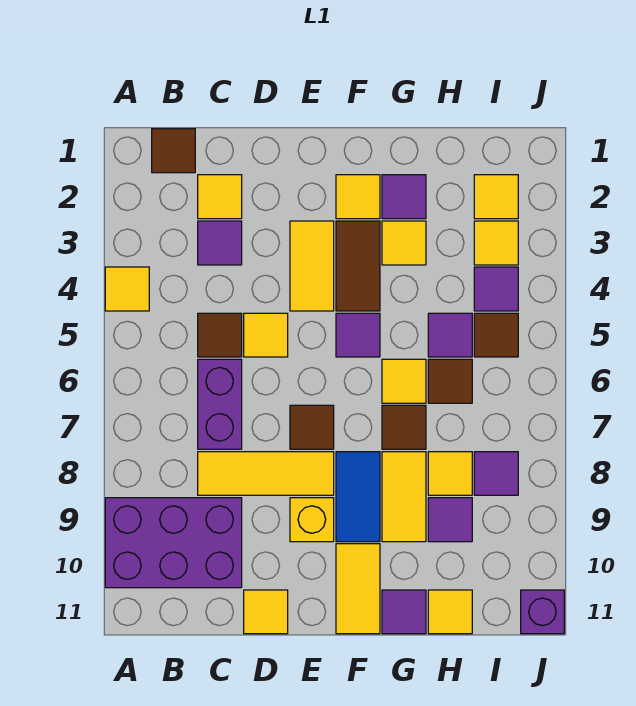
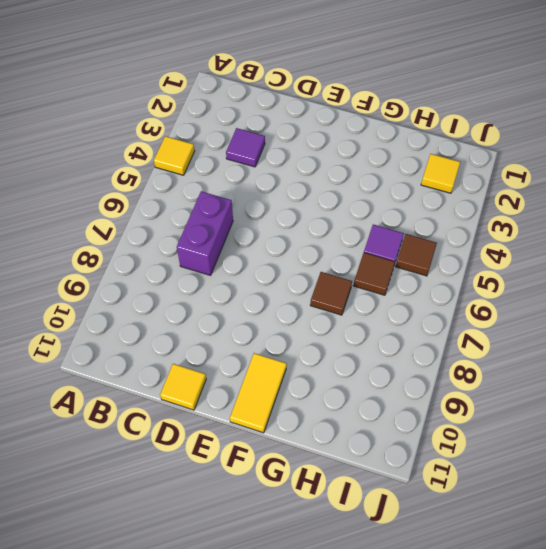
none -> purple 2x3 brick [105,498,242,588]
none -> brown 1x1 tile [152,129,195,173]
none -> yellow 1x1 tile [198,175,242,219]
none -> brown 1x1 tile [198,313,242,357]

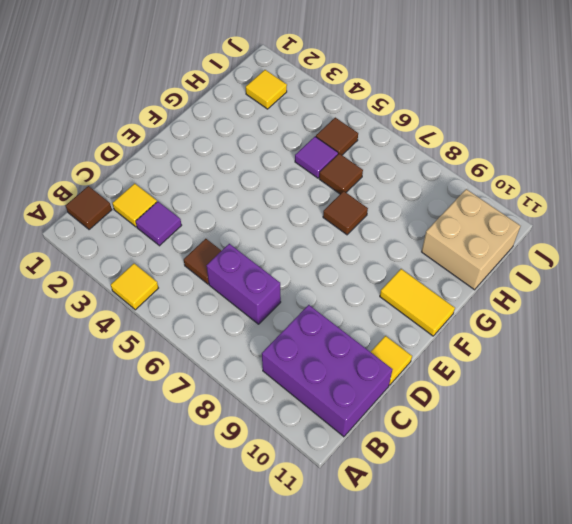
purple 2x3 brick [262,305,392,437] -> purple 2x3 brick turned to [105,498,242,588]
tan 2x2 brick [422,189,520,290] -> yellow 1x1 tile [428,590,472,634]
none -> yellow 1x3 tile [198,452,334,495]
none -> yellow 1x1 tile [244,313,288,357]
none -> yellow 1x2 tile [290,221,334,311]
none -> brown 1x1 tile [290,405,334,449]

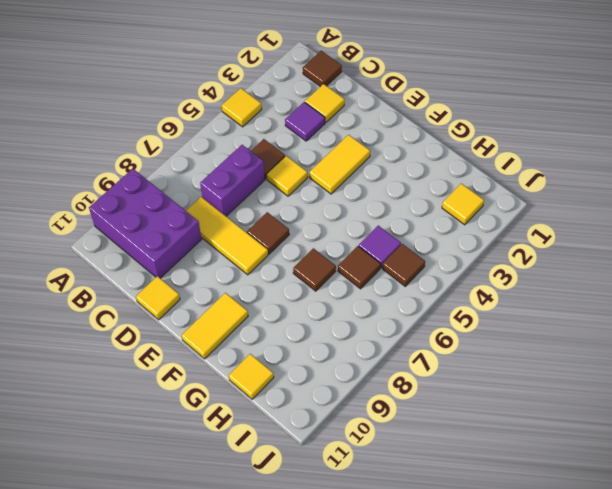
none -> yellow 1x1 brick [290,498,334,542]
none -> yellow 1x1 tile [336,175,380,219]
none -> brown 1x2 tile [336,221,380,311]
none -> purple 1x1 tile [336,313,380,357]

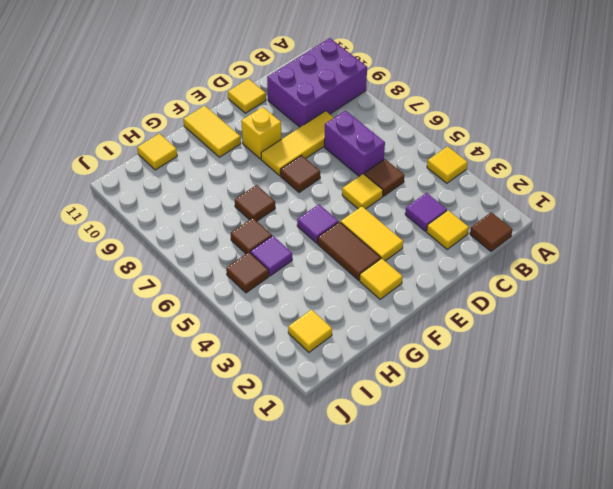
none -> blue 1x2 tile [336,452,380,542]
none -> purple 1x1 tile [382,175,426,219]
none -> yellow 1x1 tile [382,221,426,265]
none -> yellow 1x1 tile [382,359,426,403]

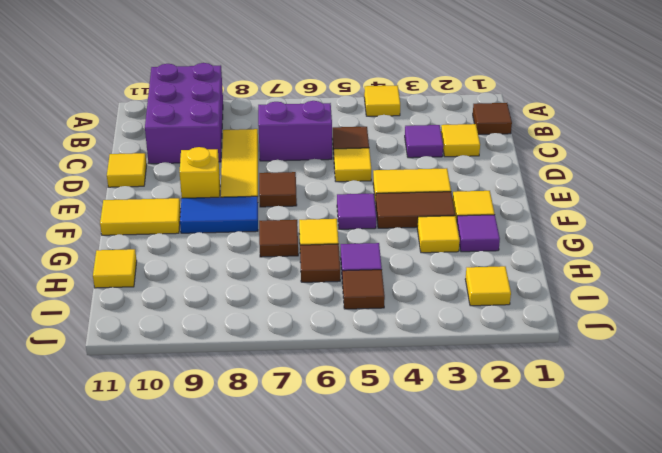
none -> yellow 1x2 tile [382,452,426,542]
none -> purple 1x1 tile [382,590,426,634]
none -> yellow 1x1 tile [428,452,472,495]
none -> purple 1x1 tile [428,498,472,542]

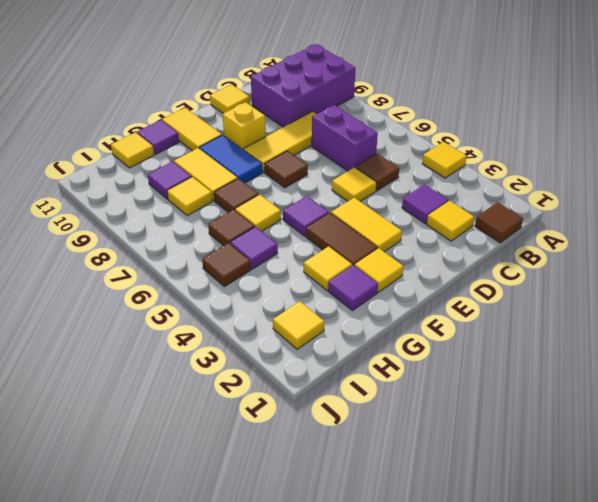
none -> yellow 1x1 tile [474,221,518,265]
none -> purple 1x1 tile [474,267,518,311]
none -> purple 1x1 tile [474,452,518,495]
none -> purple 1x1 brick [521,590,564,634]

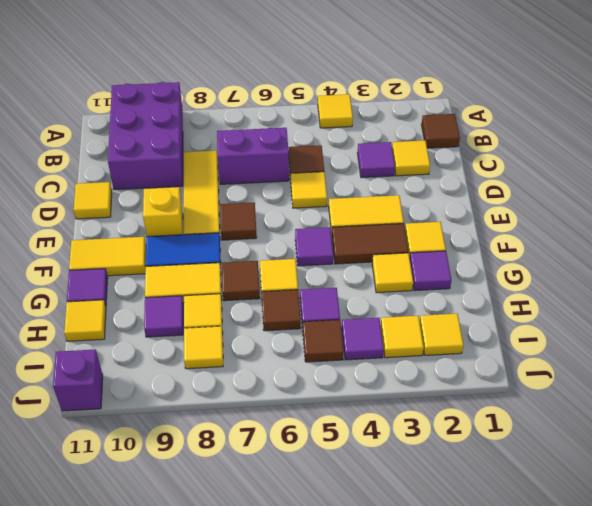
yellow 1x1 tile [184,326,223,369] -> purple 1x1 tile [474,452,518,495]

